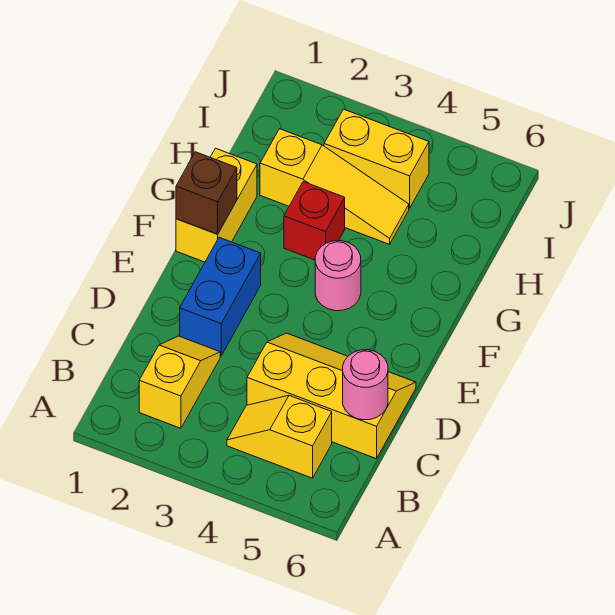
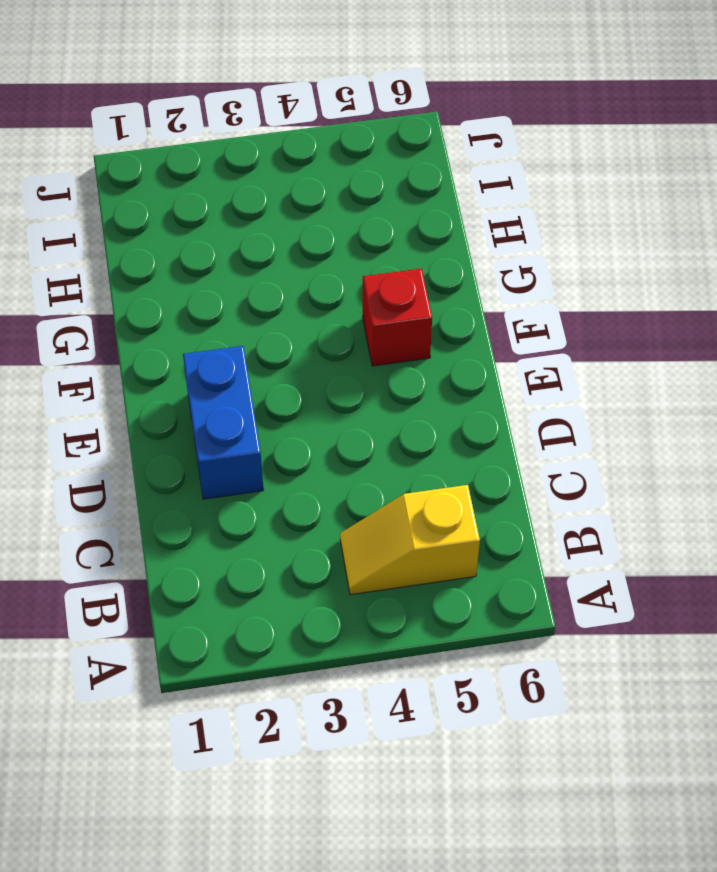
red 1x1 brick [363,268,432,366] -> red 1x1 brick moved to [284,182,345,260]
none -> yellow 1x2 slope [139,336,220,428]
none -> yellow 2x3 slope [247,333,416,459]

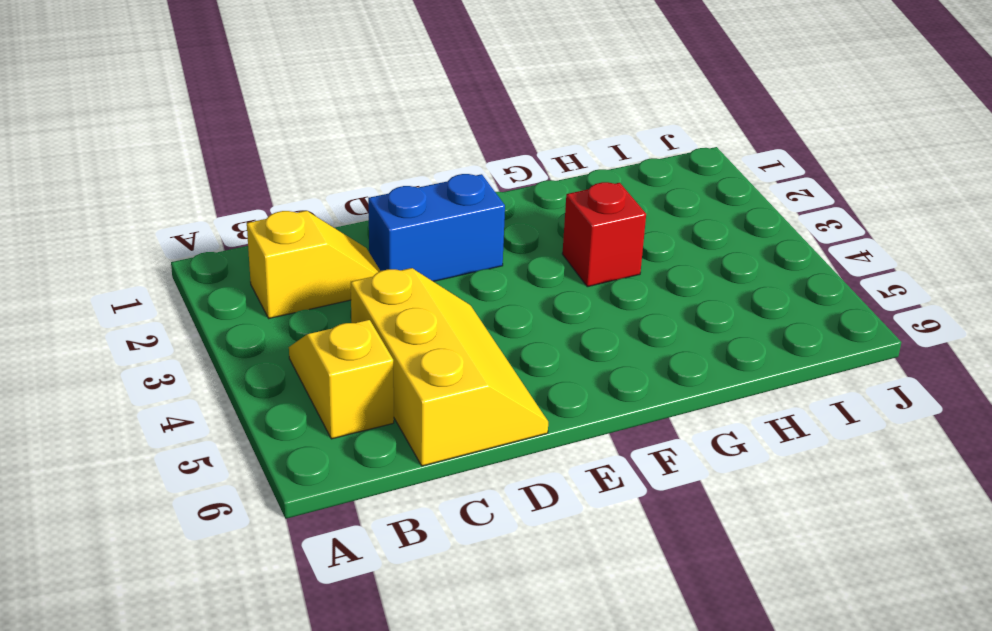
none -> yellow 1x2 brick [176,148,257,262]
none -> pink 1x1 round brick [315,241,361,311]

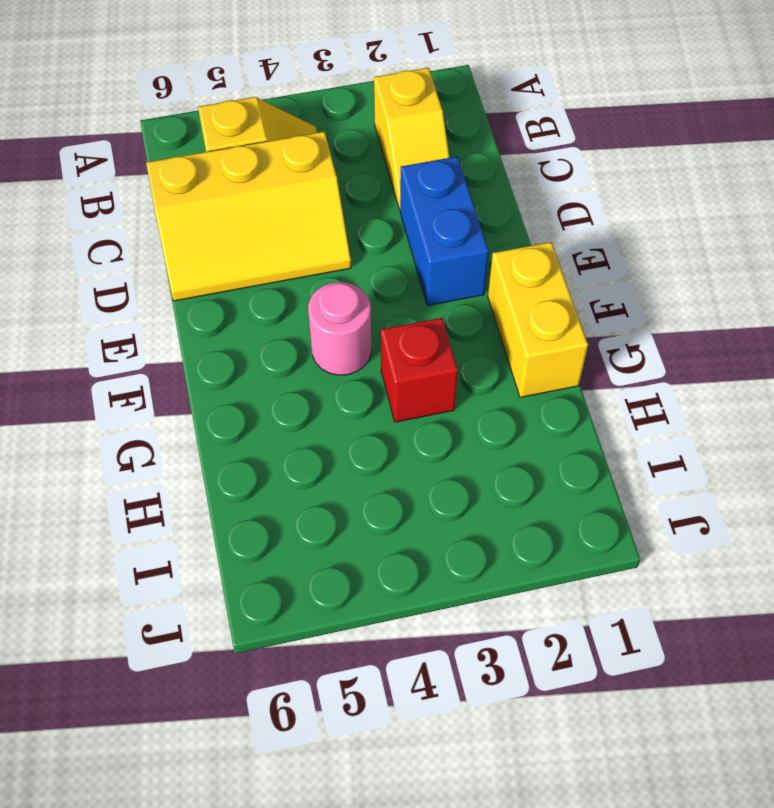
none -> yellow 1x3 slope [260,129,409,244]
none -> yellow 1x2 brick [324,109,429,208]

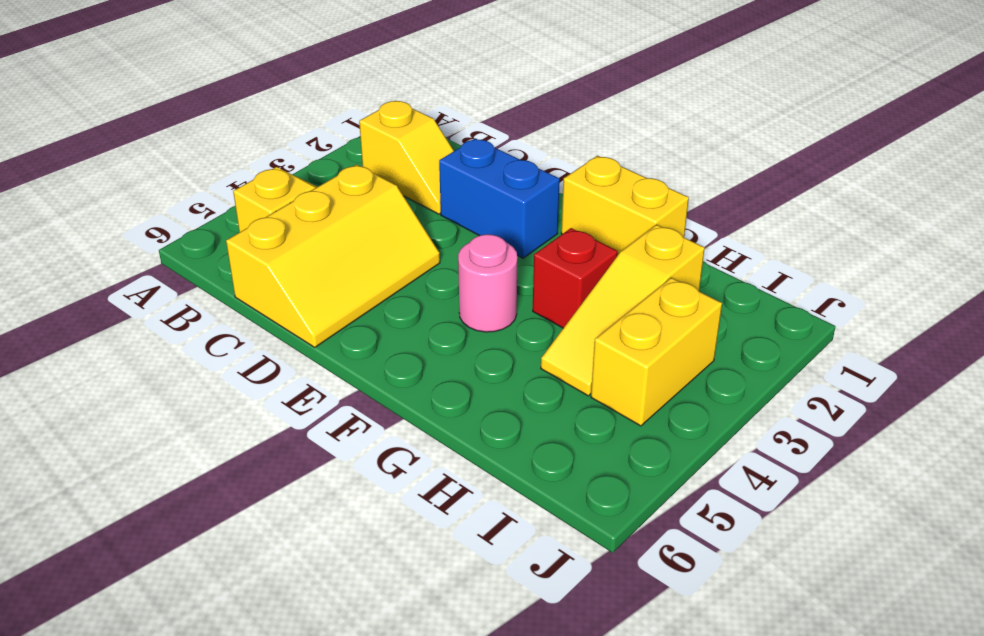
none -> pink 1x1 round brick [343,350,388,420]
none -> brown 1x1 brick [176,152,237,234]

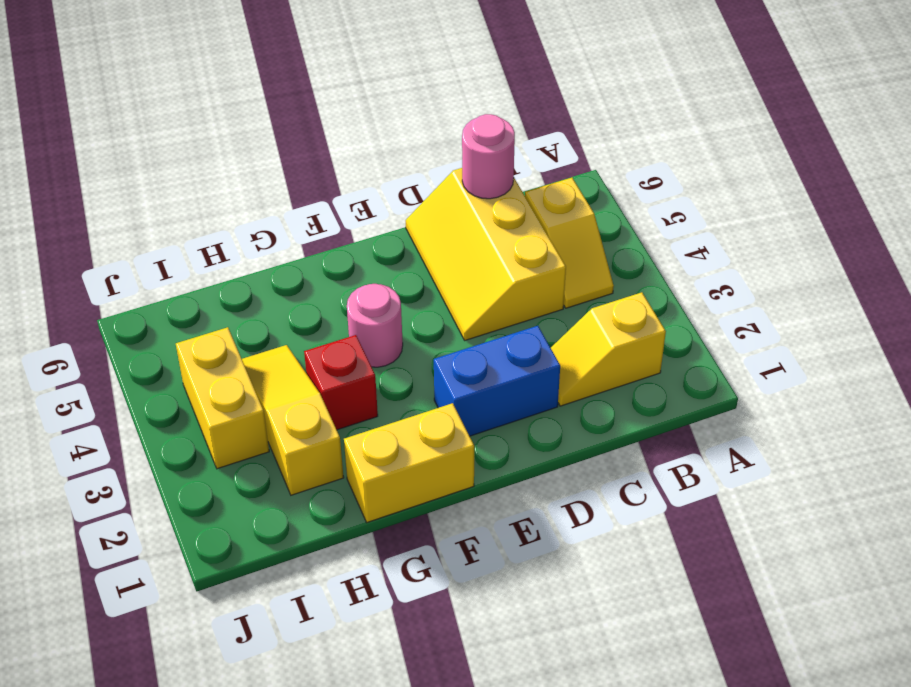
none -> brown 1x1 brick [176,152,237,234]

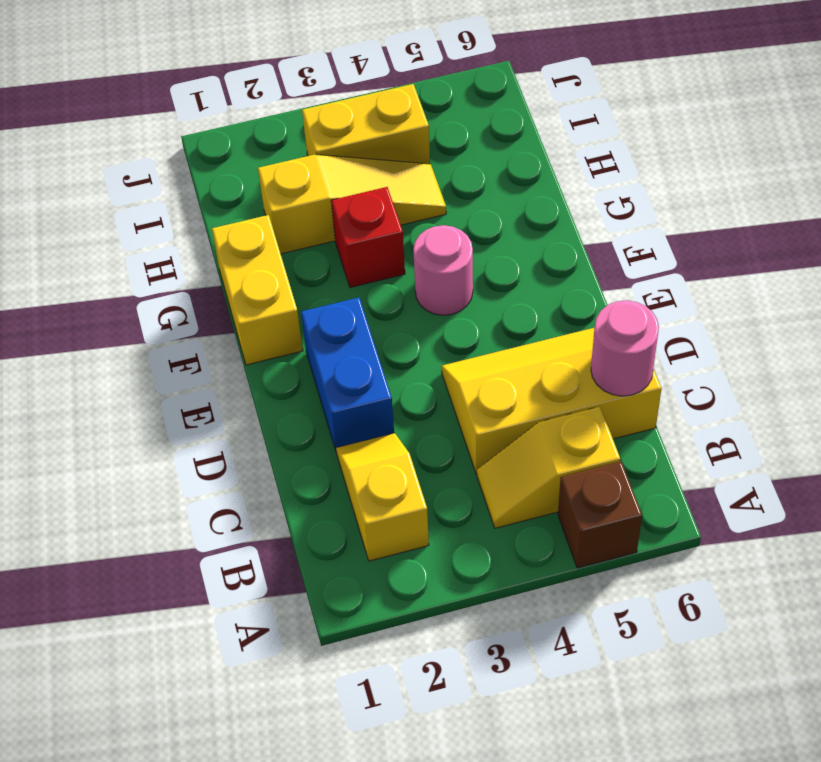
brown 1x1 brick [558,461,642,568] -> brown 1x1 brick moved to [176,152,237,234]

